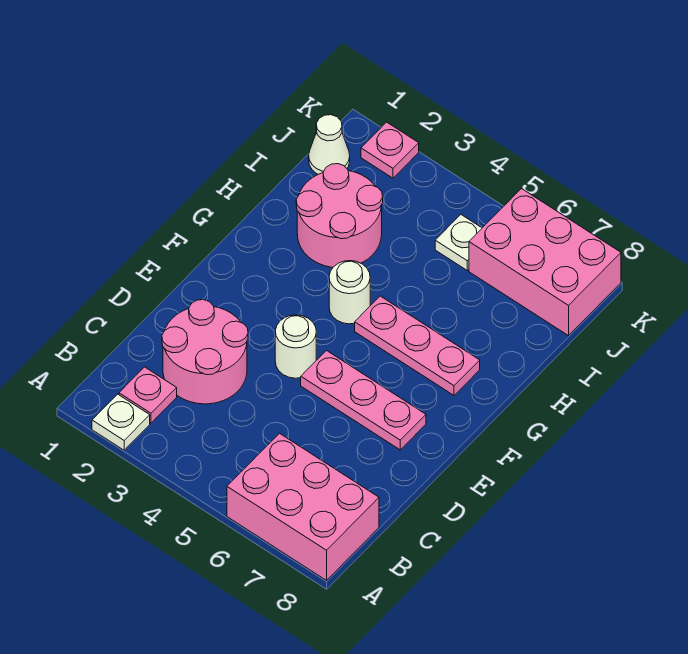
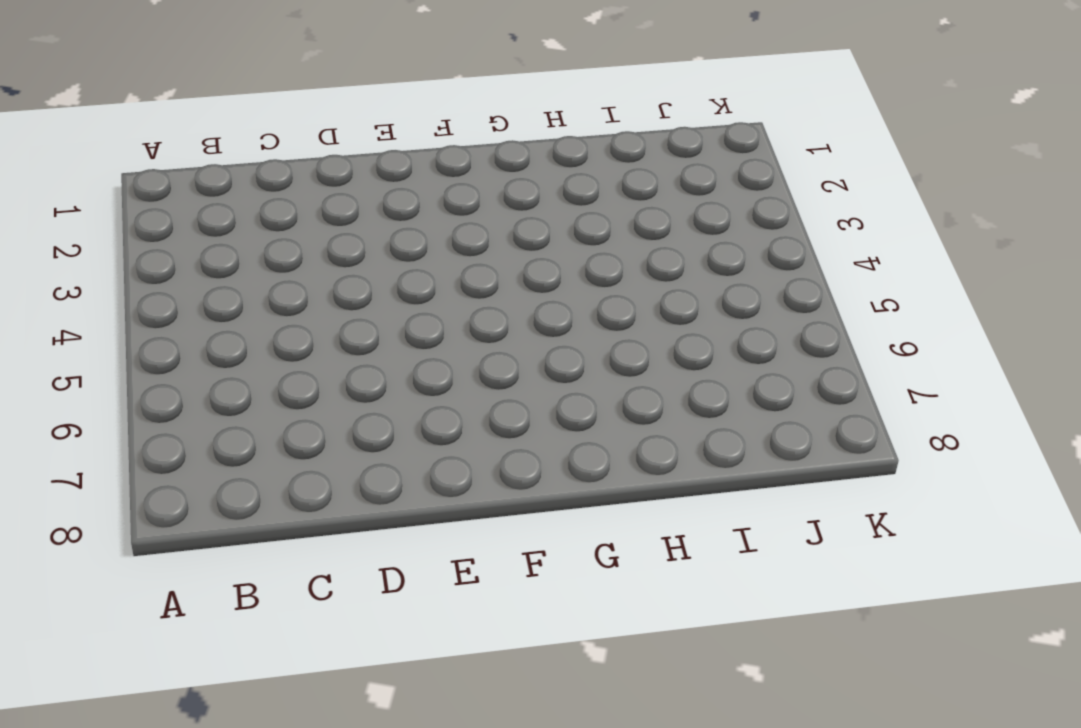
none -> white 1x1 plate [92,394,150,450]
none -> pink 2x3 brick [227,433,379,580]
none -> pink 1x1 plate [119,367,177,423]

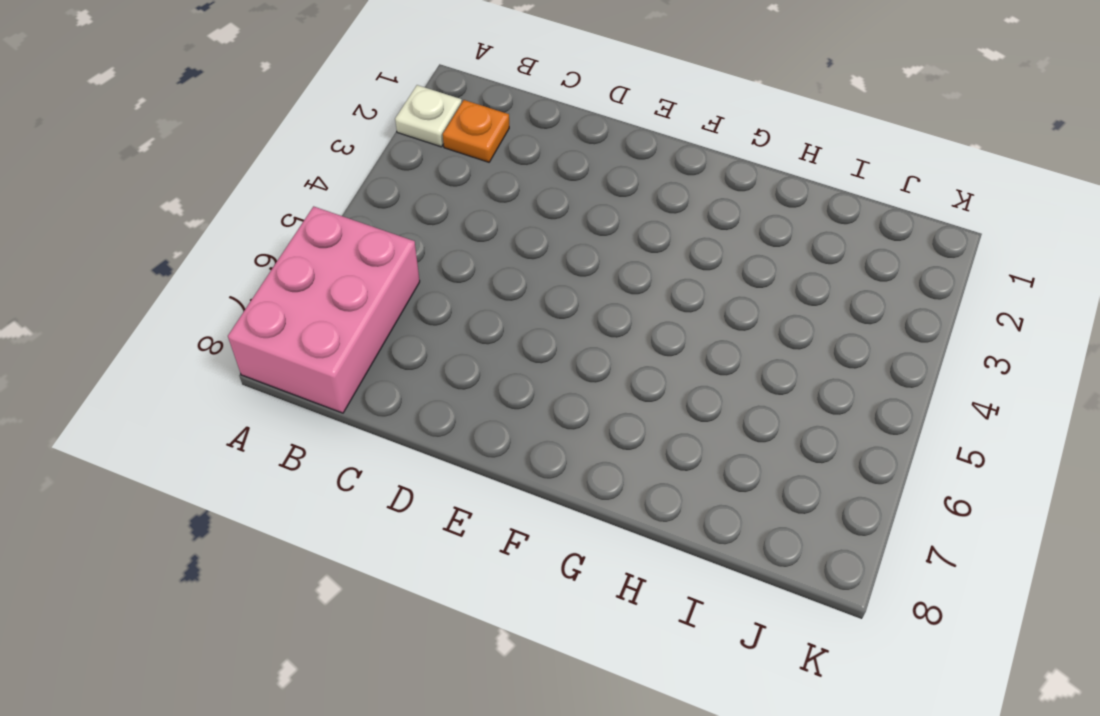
orange 1x1 plate [443,100,509,162] -> pink 1x1 plate [119,367,177,423]
none -> pink 2x2 round brick [162,300,248,404]
none -> white 1x1 round brick [275,315,316,378]
none -> pink 1x3 plate [301,351,426,450]

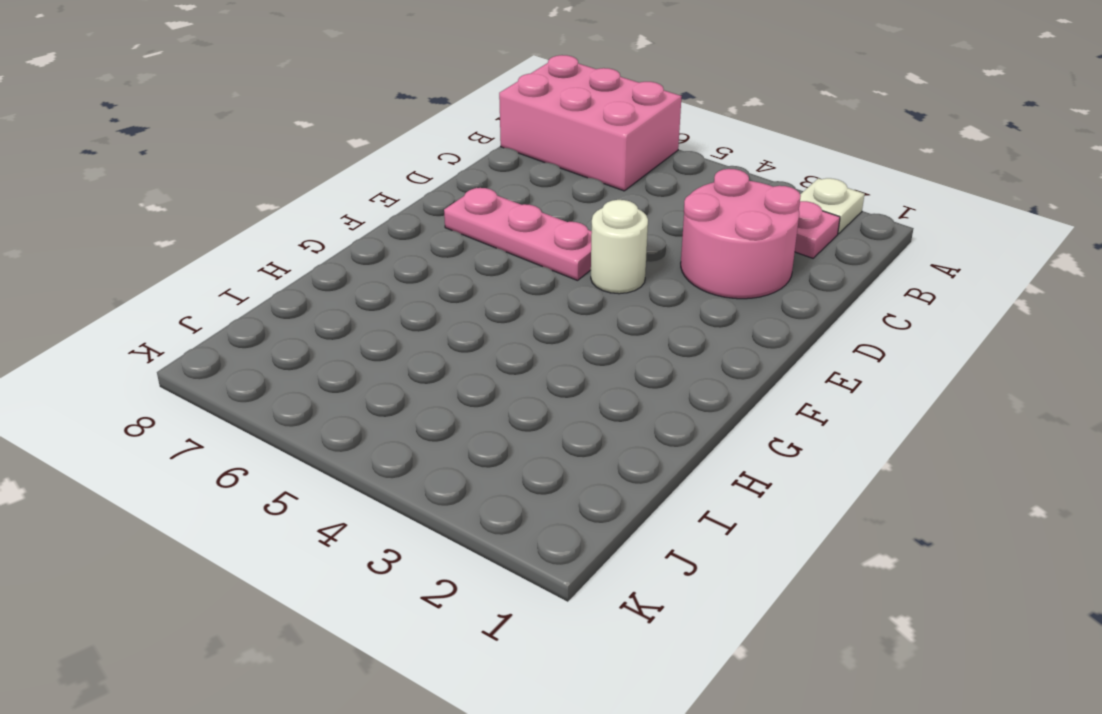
none -> white 1x1 round brick [329,261,370,324]
none -> pink 1x3 plate [355,296,480,395]
none -> pink 2x2 round brick [296,164,383,267]

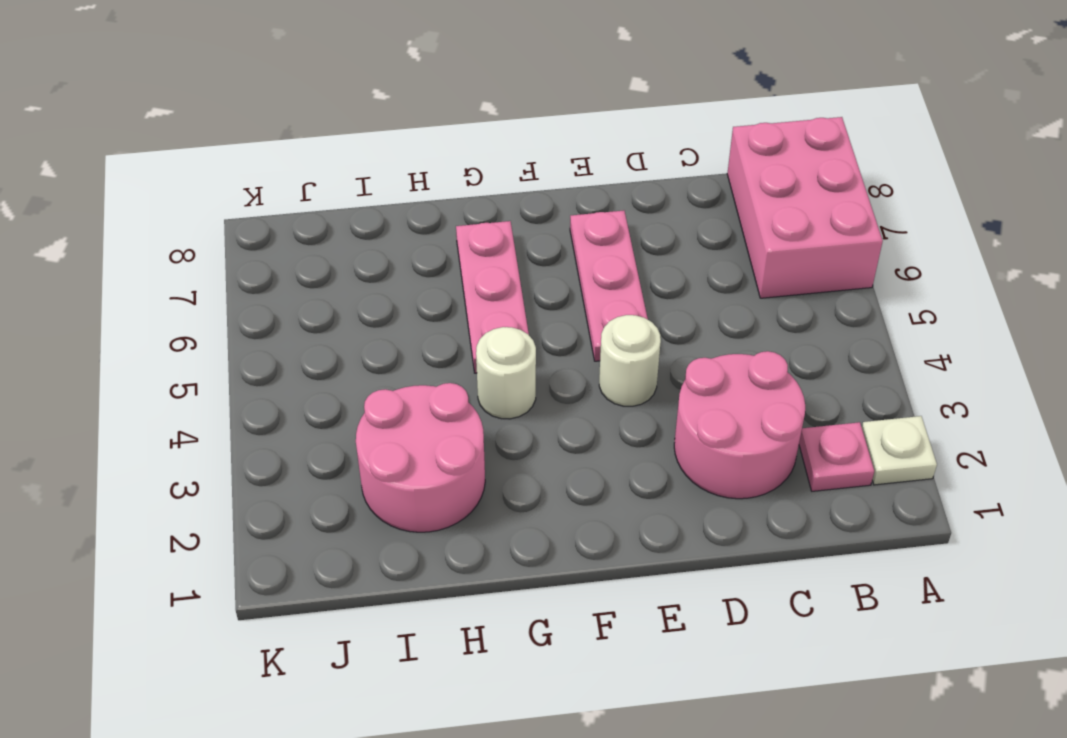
none -> white 1x1 cone [309,115,350,174]
none -> white 1x1 plate [435,215,482,270]
none -> pink 2x3 brick [469,189,621,336]

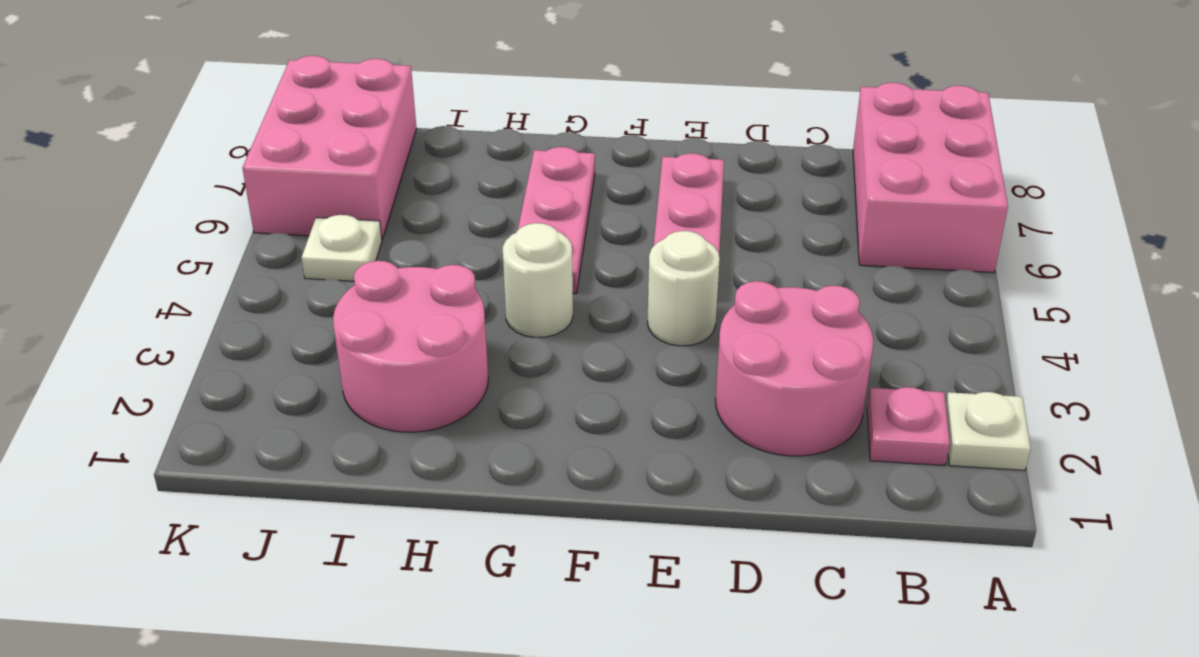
none -> white 1x1 cone [309,115,350,174]
none -> pink 1x1 plate [361,122,419,178]

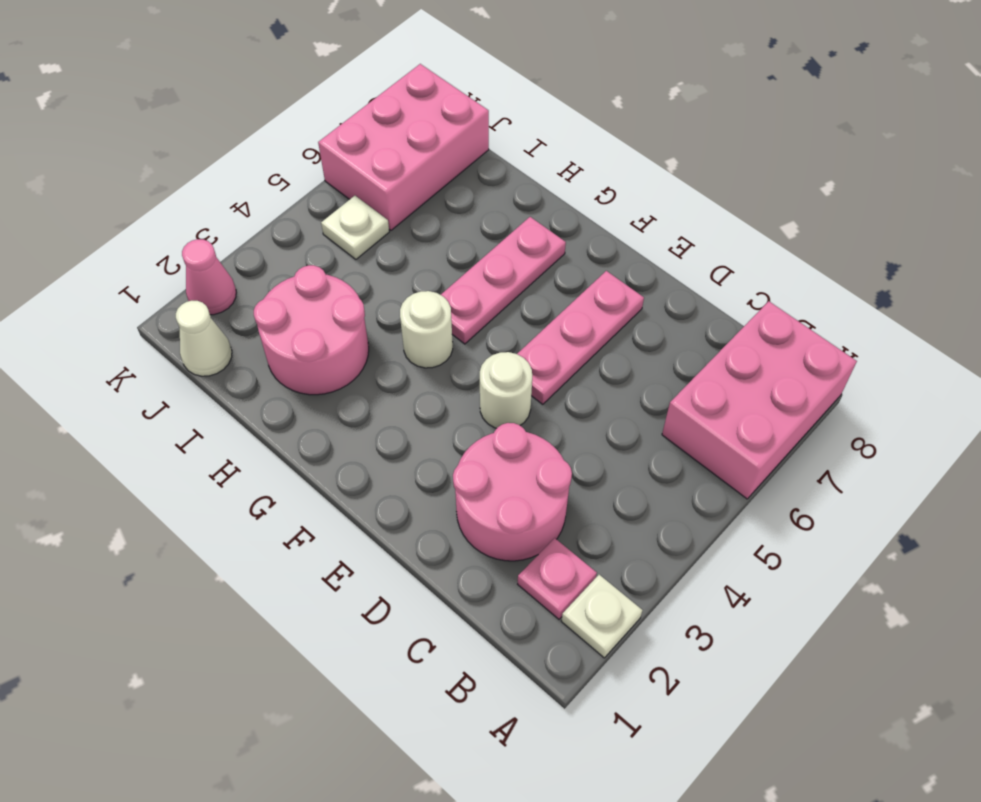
pink 1x1 cone [182,239,236,315] -> pink 1x1 plate [361,122,419,178]

